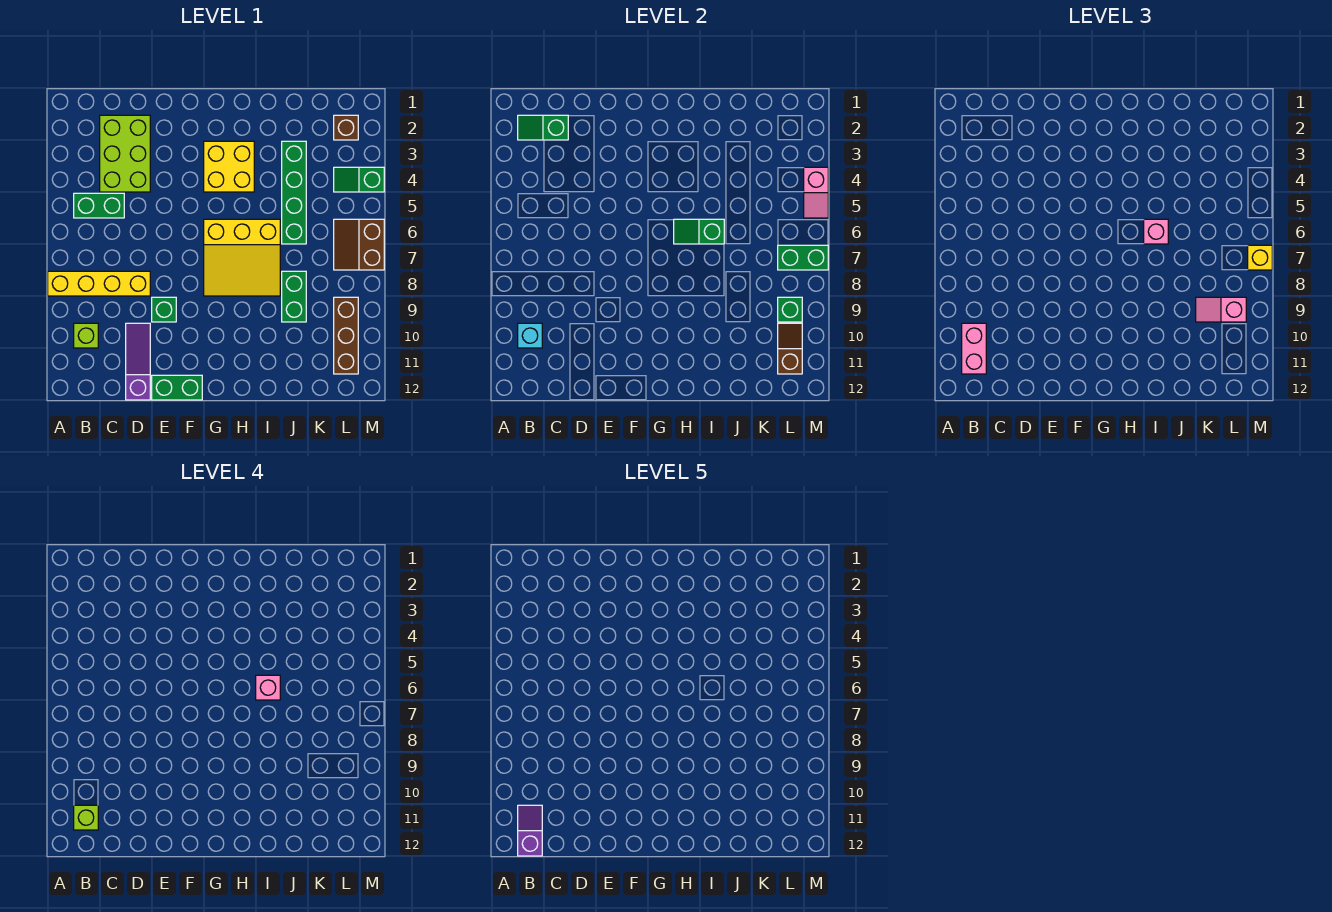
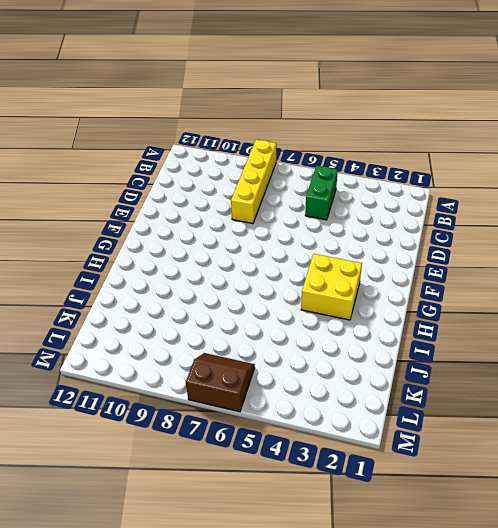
none -> lime 1x1 brick [74,323,98,348]
none -> lime 2x3 brick [100,115,150,192]
none -> purple 1x3 slope [126,323,150,400]

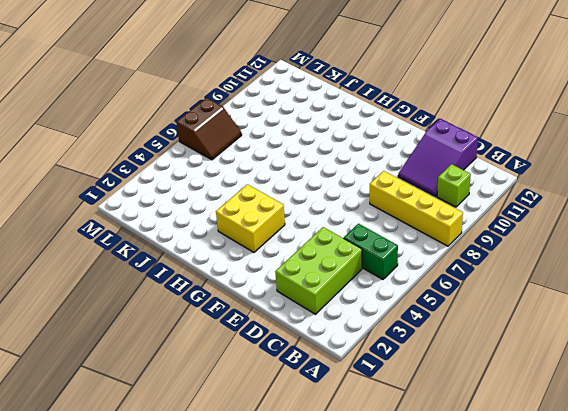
purple 2x3 slope [398,119,478,196] -> purple 1x3 slope [126,323,150,400]
none -> green 1x1 brick [152,297,176,322]
none -> green 1x2 brick [152,375,202,400]
none -> yellow 3x3 slope [204,219,280,296]

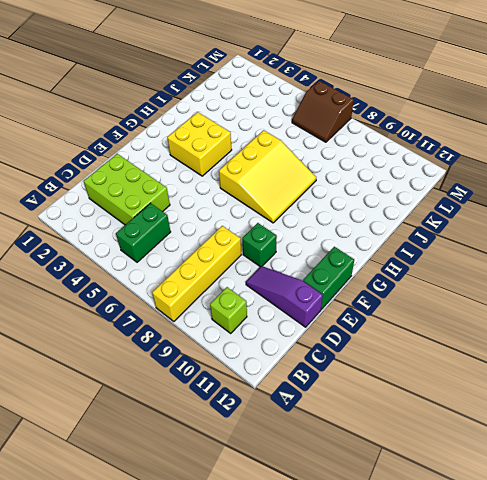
none -> green 1x4 brick [282,141,306,244]
none -> green 1x2 brick [282,271,306,322]
none -> brown 1x1 brick [334,115,358,140]

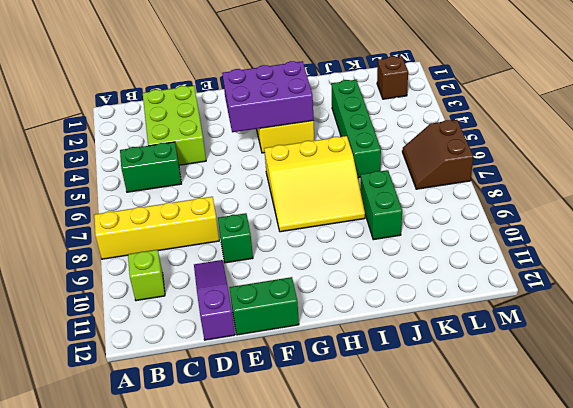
purple 2x3 brick [222,61,314,132] -> none
none -> green 1x2 slope [334,167,384,192]
none -> brown 1x3 brick [334,297,358,374]
none -> green 1x2 slope [518,115,568,140]

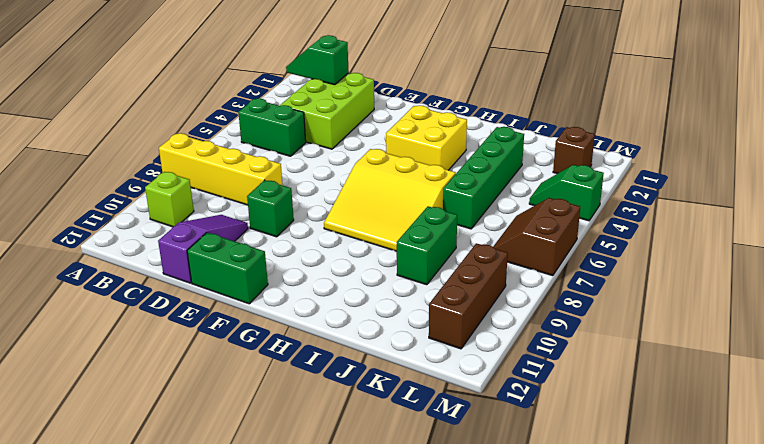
none -> cyan 1x1 brick [518,323,542,348]
none -> green 1x2 slope [674,219,724,244]
none -> green 1x2 brick [778,245,828,270]

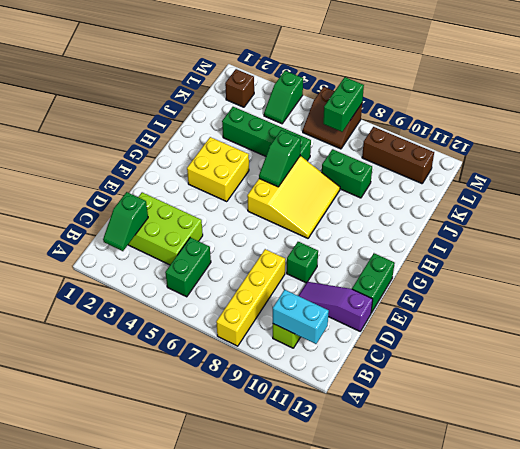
cyan 1x2 brick [273,290,329,344] -> cyan 1x1 brick [518,323,542,348]
none -> green 1x1 brick [778,297,802,322]
none -> brown 1x2 slope [778,323,802,374]
none -> pink 1x2 slope [804,167,828,218]

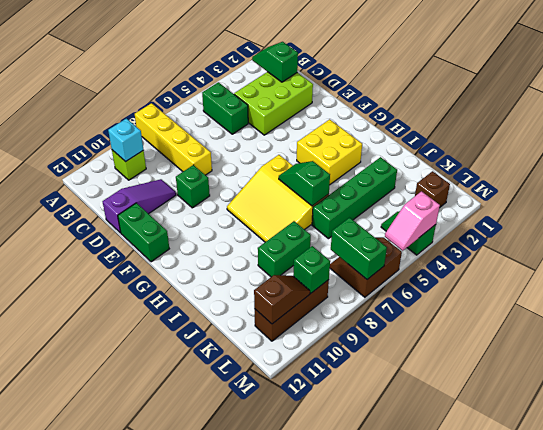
none -> pink 1x2 brick [962,323,986,374]
none -> pink 1x1 brick [1144,219,1168,244]
none -> pink 1x2 slope [1196,297,1246,322]

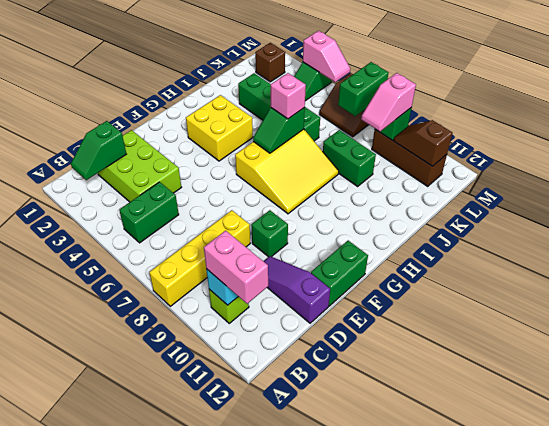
none -> yellow 1x1 brick [1248,245,1272,270]
none -> lime 1x1 brick [74,805,98,830]
none -> pink 1x1 brick [256,675,280,700]

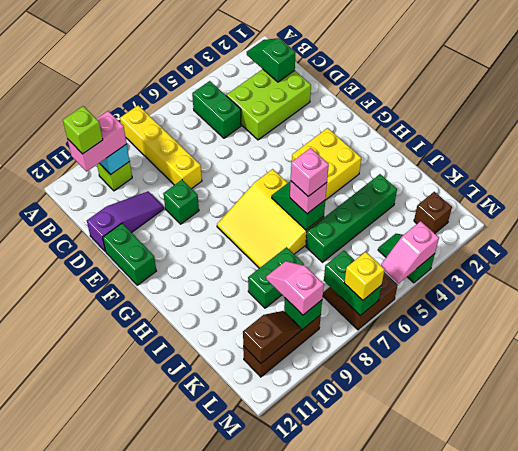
none -> purple 1x2 slope [518,805,542,856]

